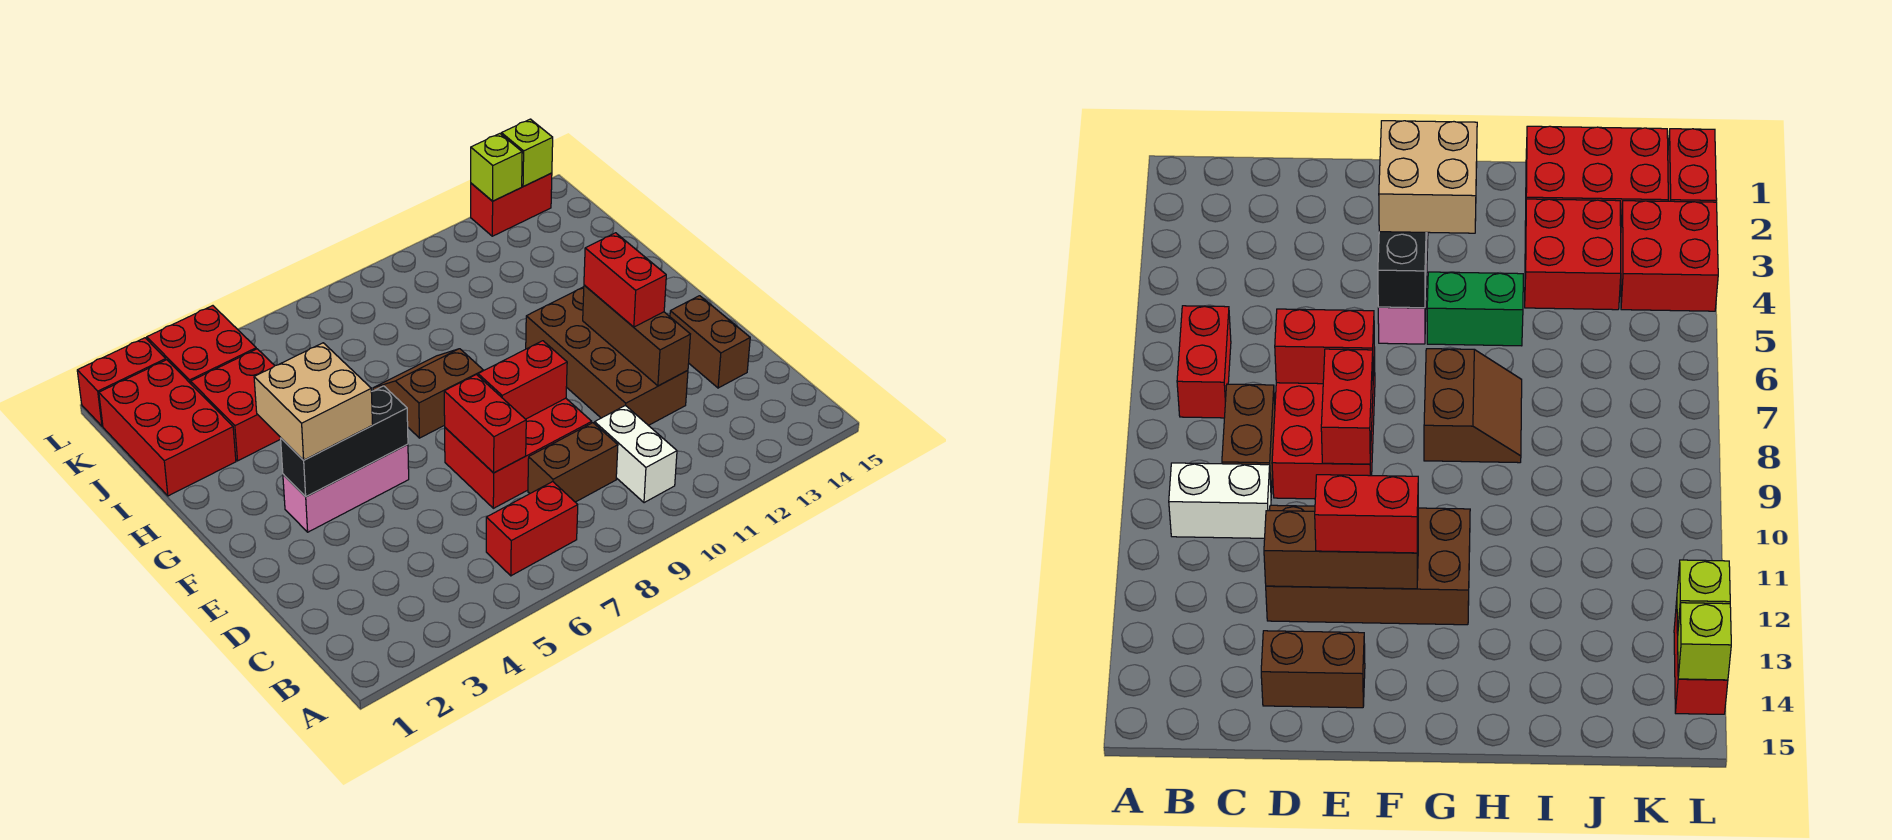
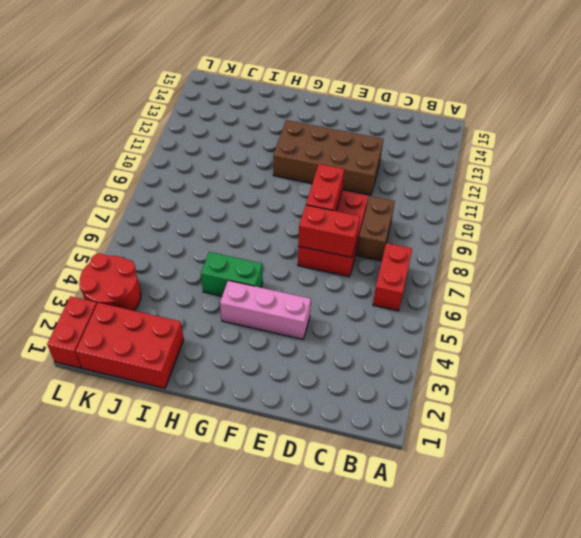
pink 1x3 brick [220,280,311,339] -> pink 1x3 brick turned to [283,444,409,532]
red 2x2 round brick [79,254,141,311] -> red 2x2 brick [147,306,256,384]
none -> white 1x2 brick [595,405,677,503]
none -> brown 1x2 brick [670,296,750,388]
none -> brown 2x2 slope [373,349,483,438]

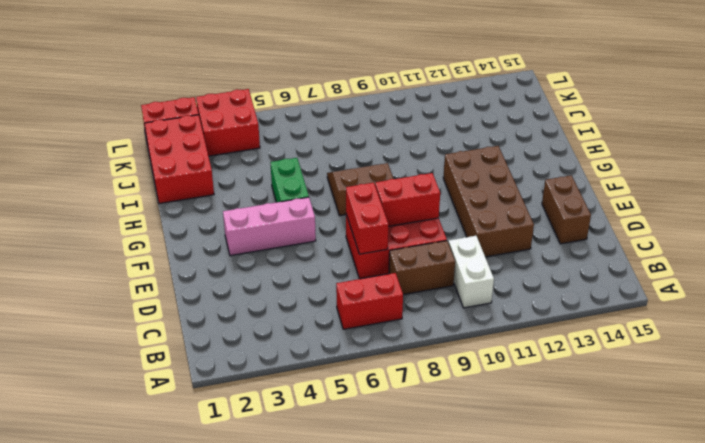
none -> red 2x2 brick [191,349,281,461]
none -> red 1x2 brick [471,173,552,236]
none -> brown 1x3 brick [583,285,690,386]

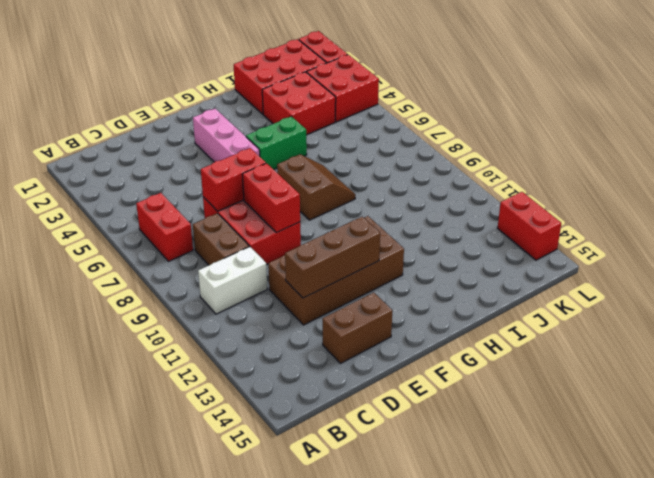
none -> black 1x3 brick [281,386,408,497]
none -> lime 1x1 brick [471,134,522,201]
none -> lime 1x1 brick [501,119,553,187]

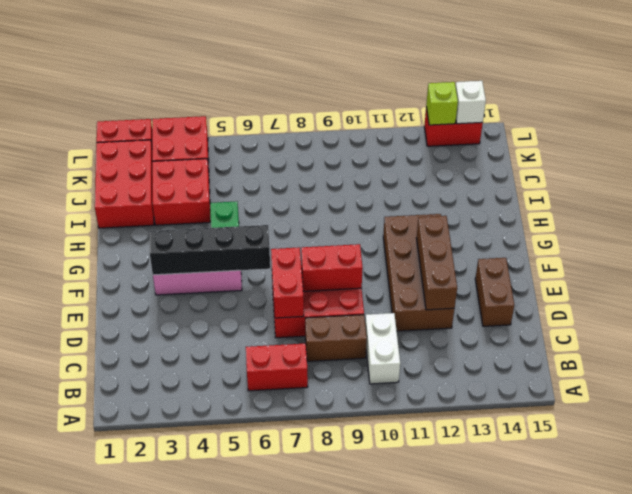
black 1x4 brick [150,225,270,275] -> black 1x3 brick [281,386,408,497]
white 1x1 brick [455,81,486,124] -> lime 1x1 brick [501,119,553,187]
none -> brown 2x2 slope [373,349,483,438]
none -> red 1x2 brick [584,233,666,327]
none -> tan 2x2 brick [254,343,373,460]

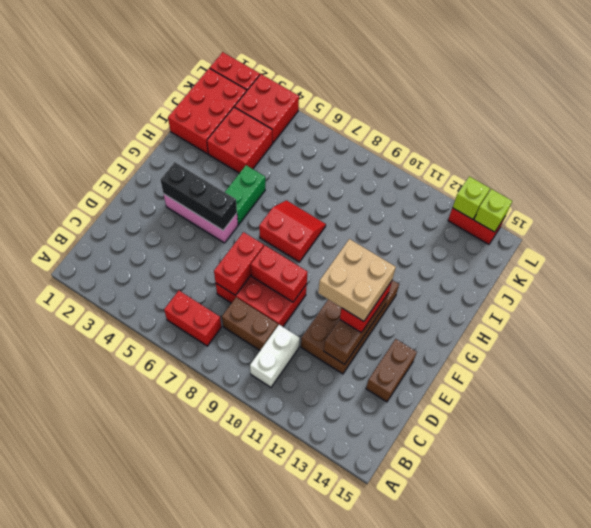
tan 2x2 brick [318,239,396,321] -> tan 2x2 brick moved to [254,343,373,460]
red 2x2 slope [259,200,326,262] -> brown 2x2 slope [373,349,483,438]

